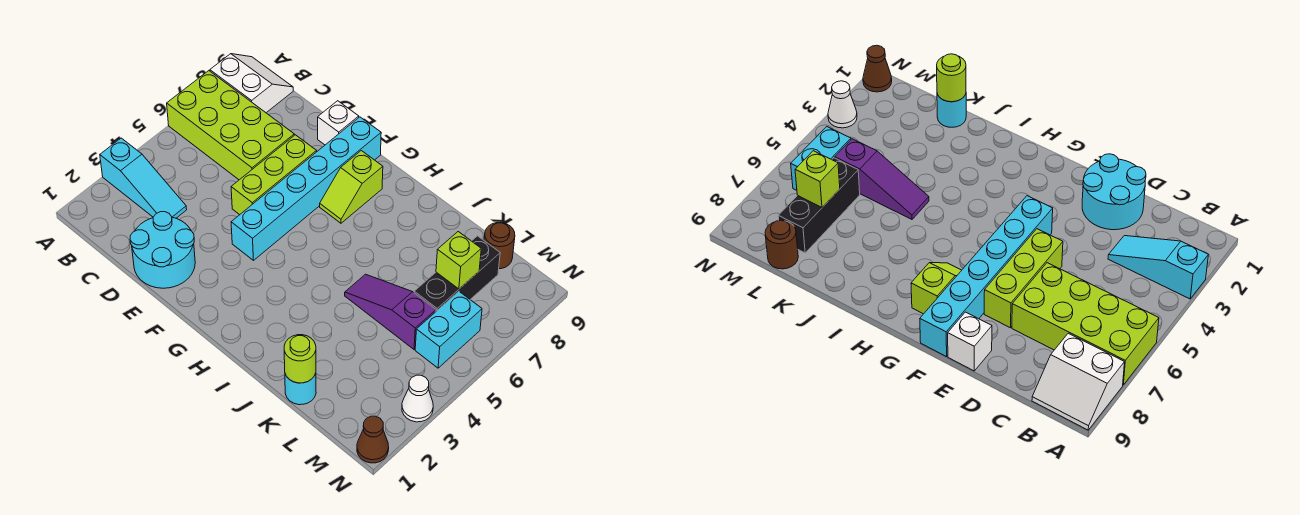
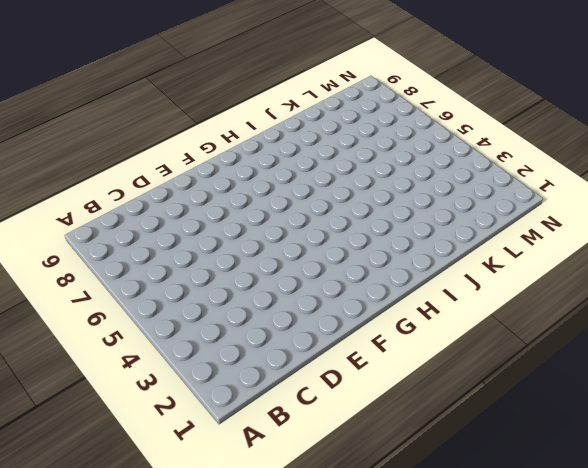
none -> cyan 1x3 slope [100,138,187,218]
none -> lime 2x4 brick [167,71,294,180]
none -> white 2x2 slope [210,54,293,113]

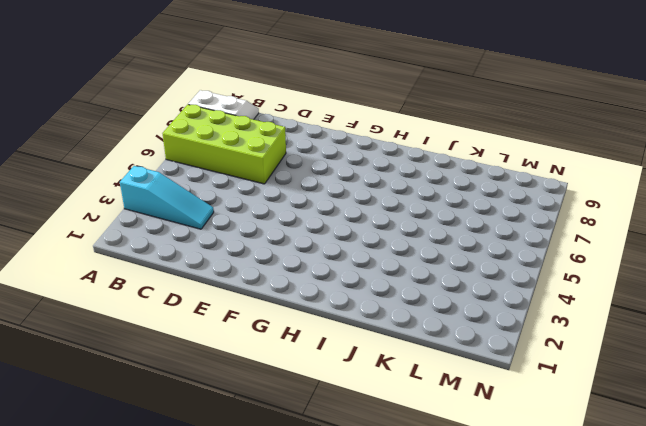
none -> cyan 2x2 round brick [130,212,195,288]
none -> lime 1x3 brick [231,135,317,215]
none -> white 1x1 brick [318,101,359,145]

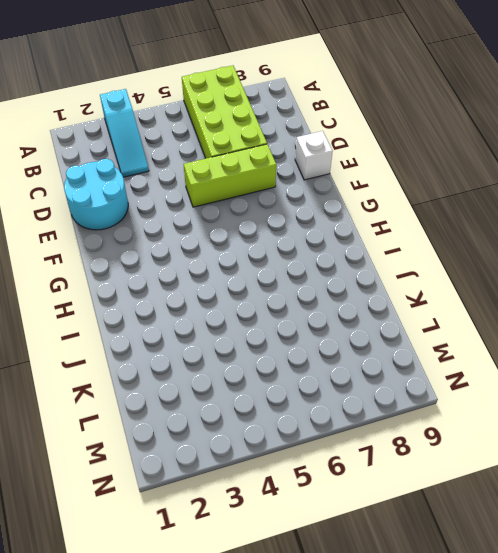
none -> white 2x2 slope [210,54,293,113]
none -> cyan 1x6 brick [231,117,381,260]
none -> lime 1x2 slope [320,151,383,223]

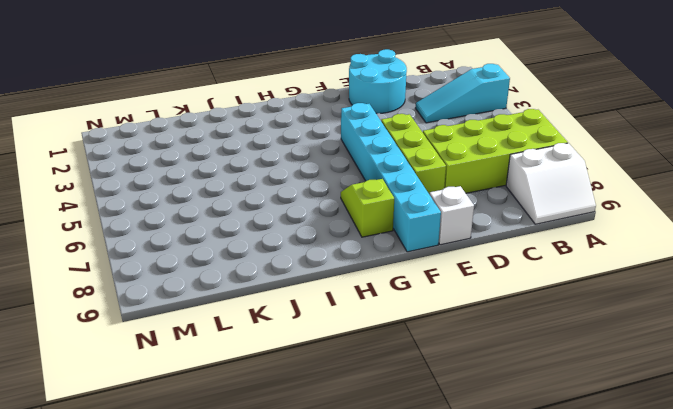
none -> purple 1x3 slope [345,274,436,349]
none -> cyan 1x1 round brick [285,373,316,405]
none -> black 1x3 brick [414,236,500,311]

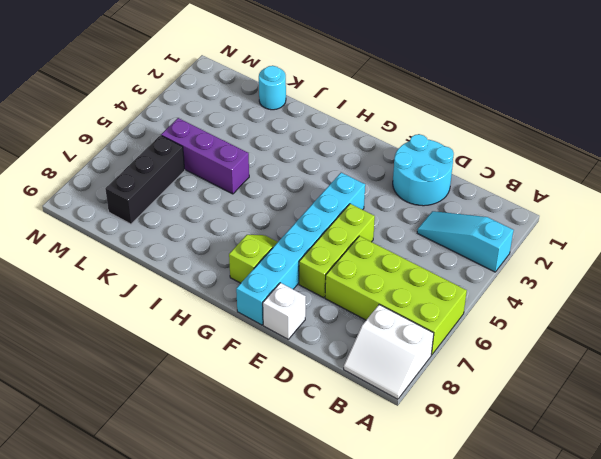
purple 1x3 brick [161,118,249,194] -> purple 1x3 slope [345,274,436,349]
none -> brown 1x1 round brick [484,223,515,269]
none -> cyan 1x2 brick [415,292,482,368]
none -> brown 1x1 cone [357,416,389,463]

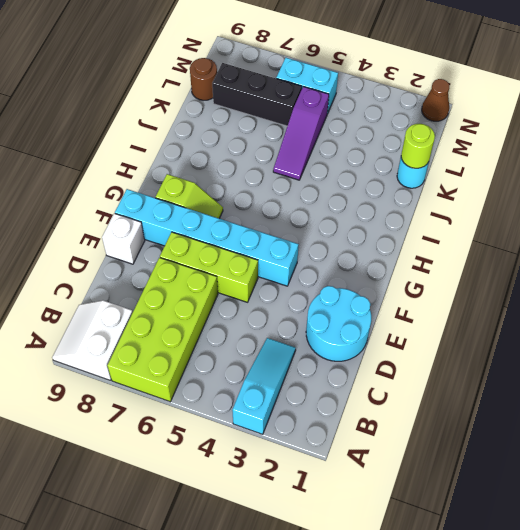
none -> white 1x1 cone [402,375,433,422]
none -> lime 1x1 brick [436,232,481,289]

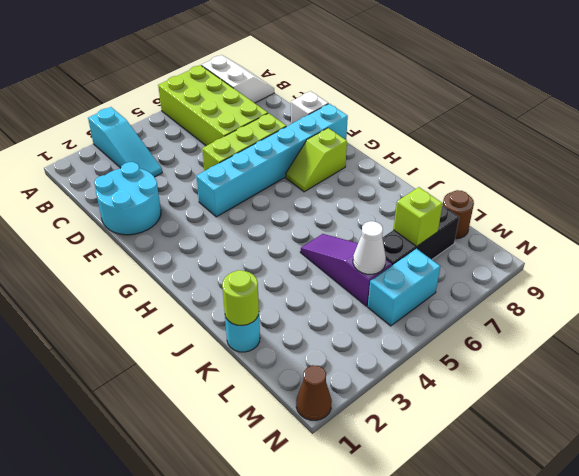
white 1x1 cone [353,221,386,274] -> white 1x1 cone moved to [402,375,433,422]

